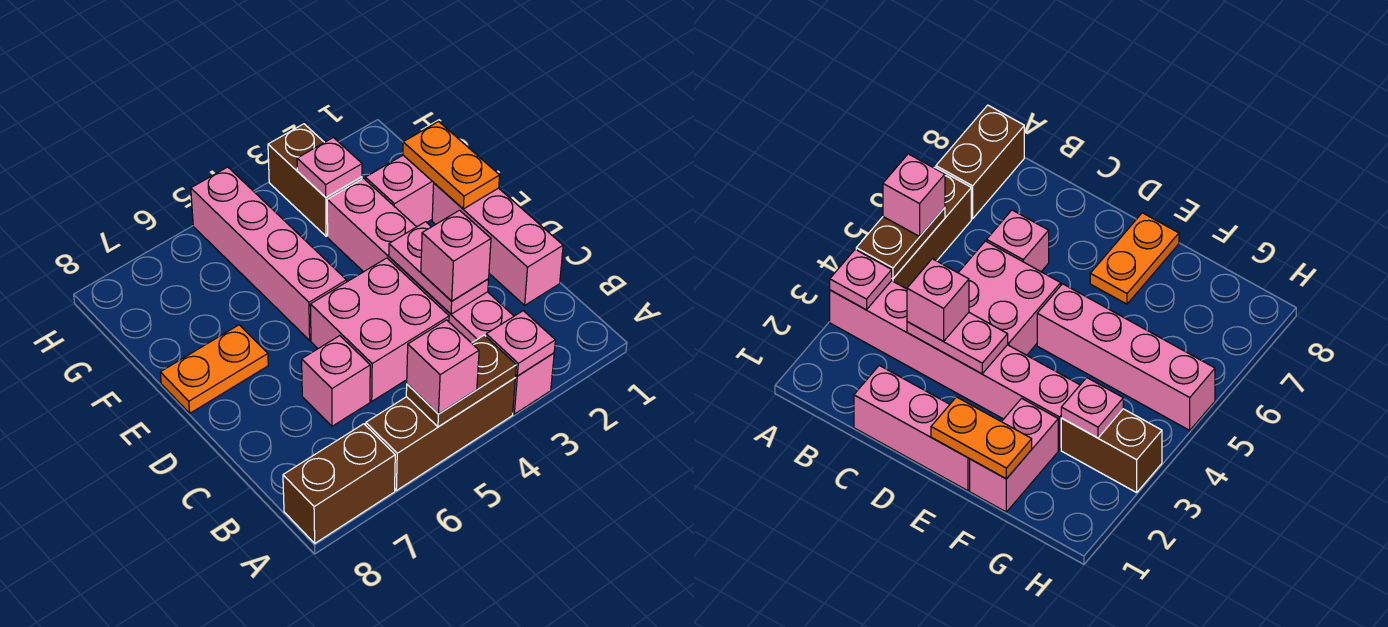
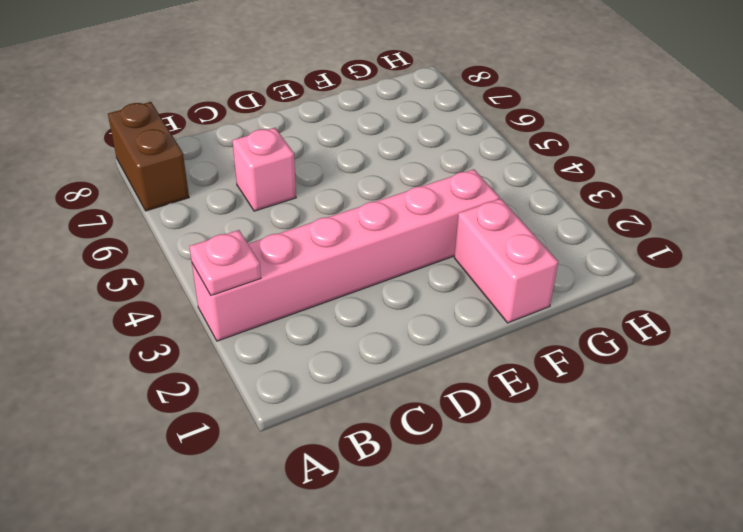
none -> brown 1x3 brick [366,378,515,491]
none -> pink 1x3 brick [432,183,563,305]
none -> pink 2x2 brick [310,258,449,401]

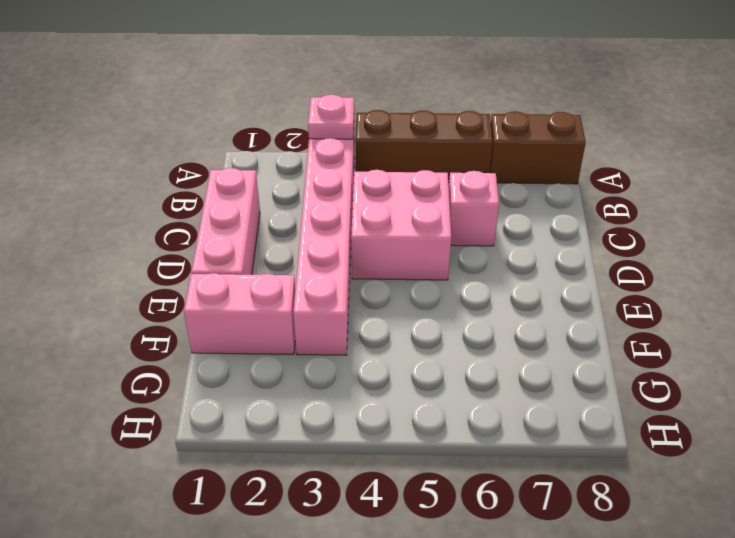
none -> pink 1x4 brick [191,167,347,340]
none -> orange 1x2 plate [160,325,268,413]
none -> brown 1x2 brick [268,124,362,236]

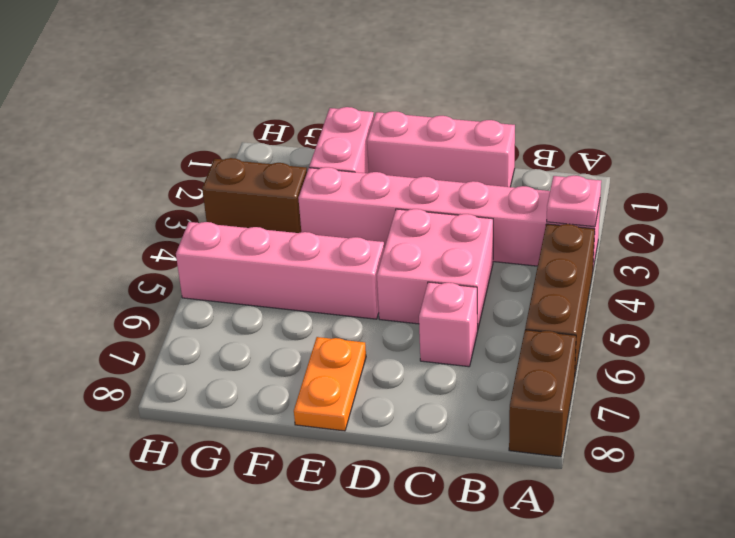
none -> brown 1x2 plate [406,335,516,427]
none -> pink 1x2 plate [389,222,489,314]
none -> orange 1x2 plate [403,122,500,209]

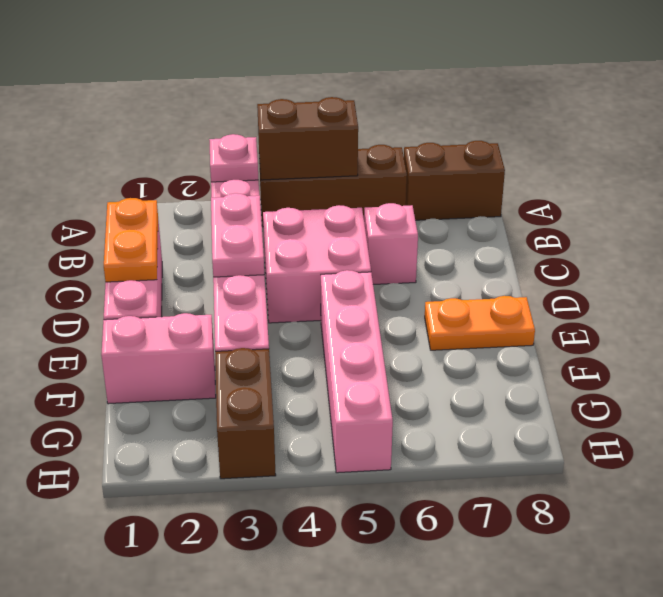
brown 1x2 brick [257,97,358,180] -> brown 1x2 plate [406,335,516,427]
orange 1x2 plate [104,198,158,282] -> orange 1x2 plate moved to [403,122,500,209]
none -> pink 1x1 plate [297,137,362,197]
none -> pink 1x1 brick [407,320,479,414]
none -> pink 1x1 brick [421,210,491,301]

